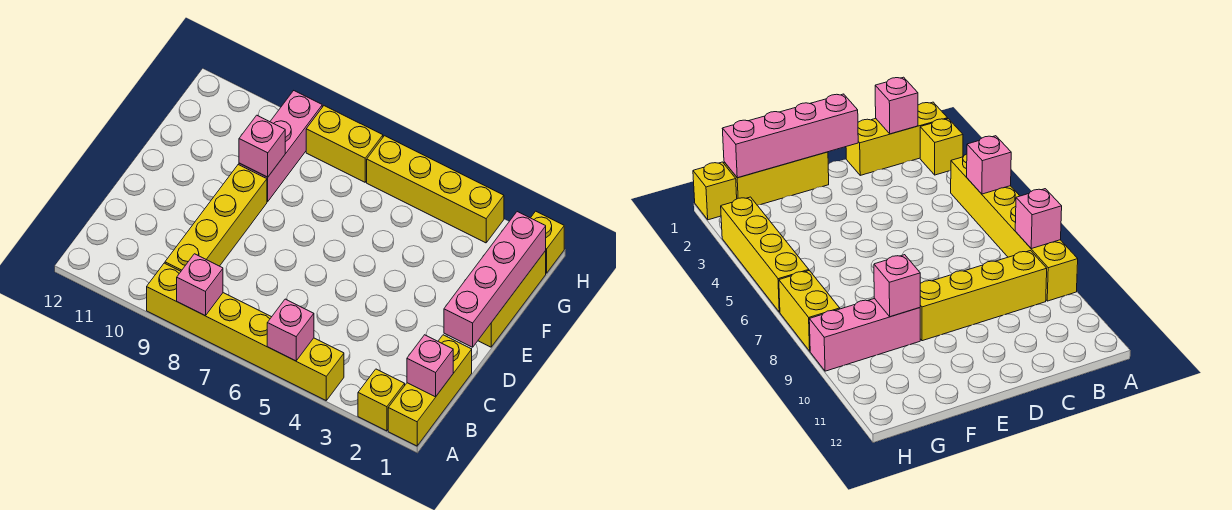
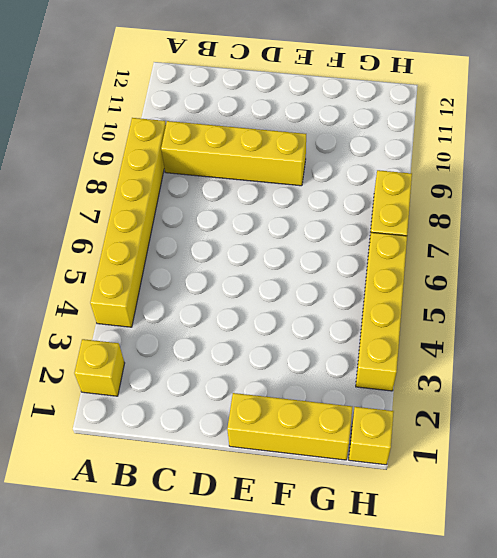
none -> yellow 1x3 brick [388,335,472,446]
none -> pink 1x3 brick [239,91,322,202]
none -> pink 1x1 brick [267,299,314,361]

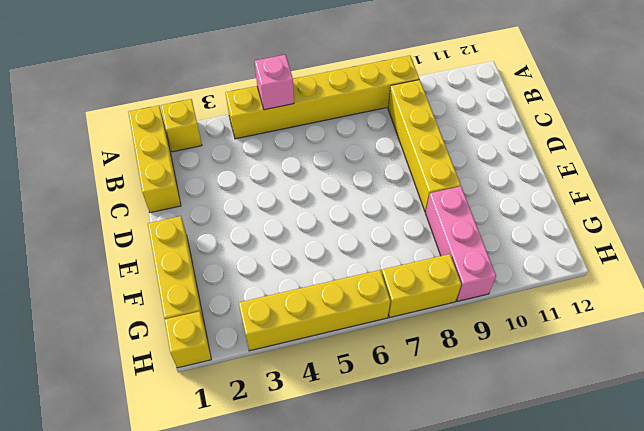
none -> pink 1x1 brick [177,254,223,316]
none -> pink 1x1 brick [407,335,453,397]
none -> pink 1x4 brick [444,212,546,347]

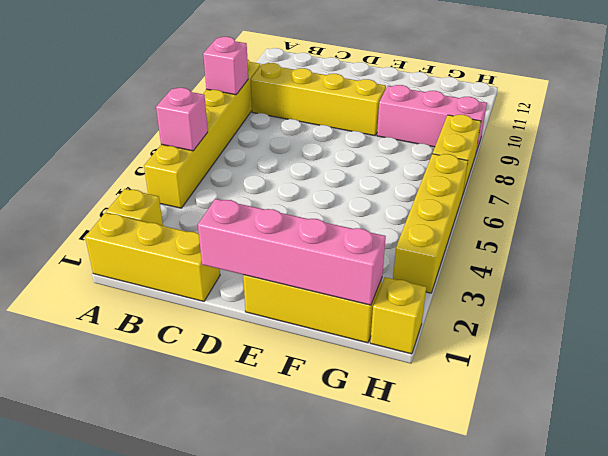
none -> pink 1x1 brick [407,335,453,397]
none -> pink 1x1 brick [239,115,285,177]

